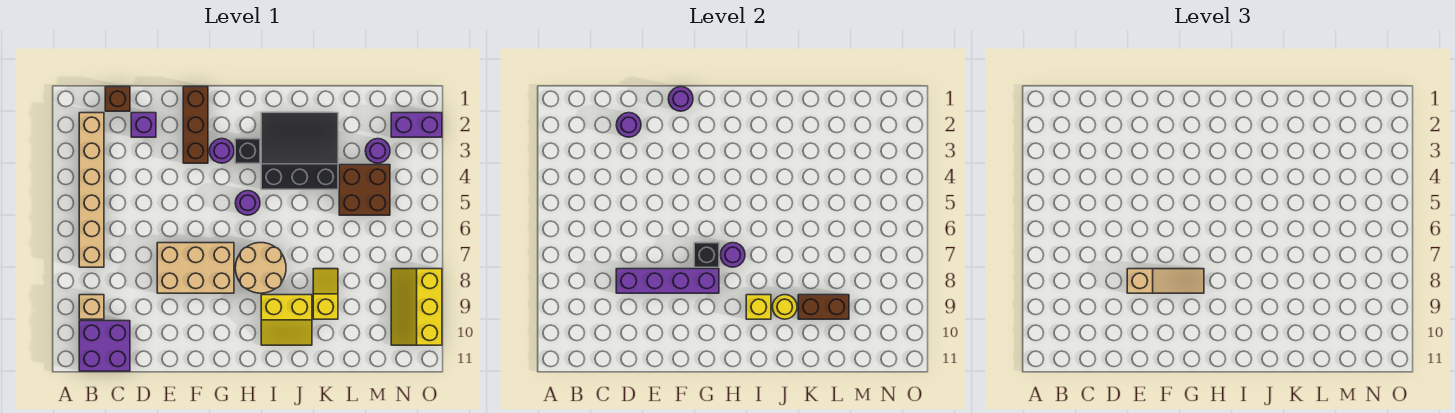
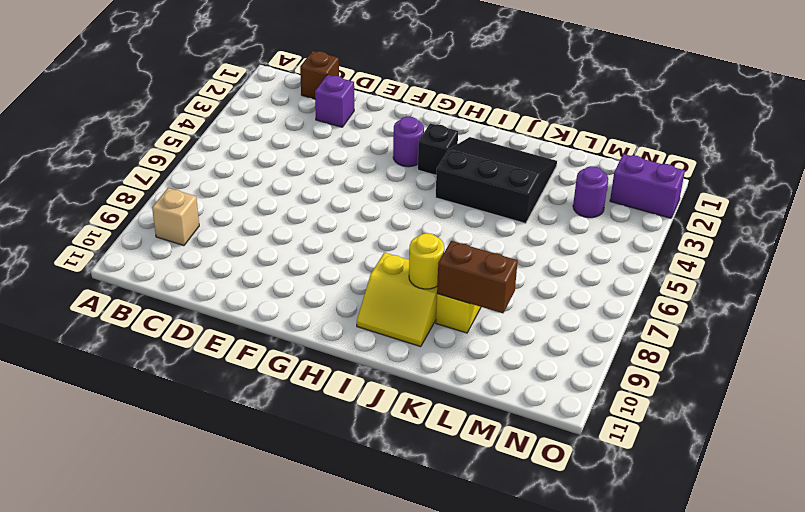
none -> tan 1x6 brick [79,113,104,267]
none -> purple 2x2 brick [79,321,130,371]
none -> tan 2x3 brick [157,243,234,293]

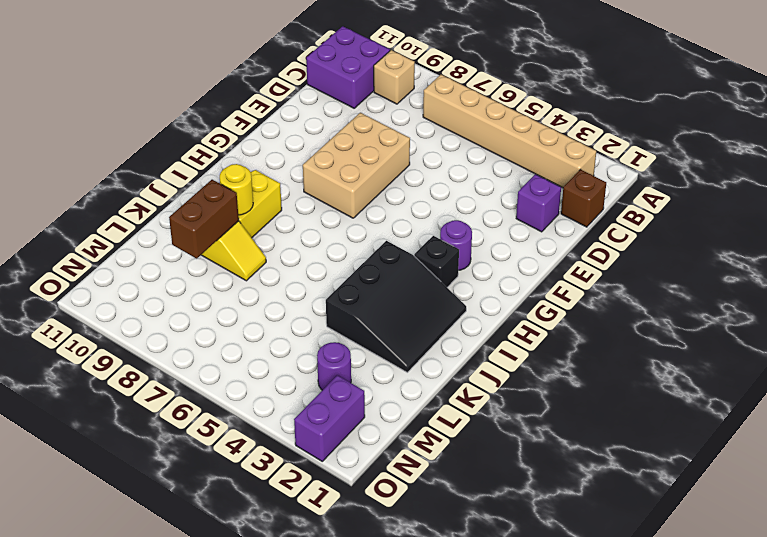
none -> brown 1x3 brick [183,87,208,163]
none -> purple 1x1 round brick [235,191,260,215]
none -> tan 2x2 round brick [235,243,286,293]

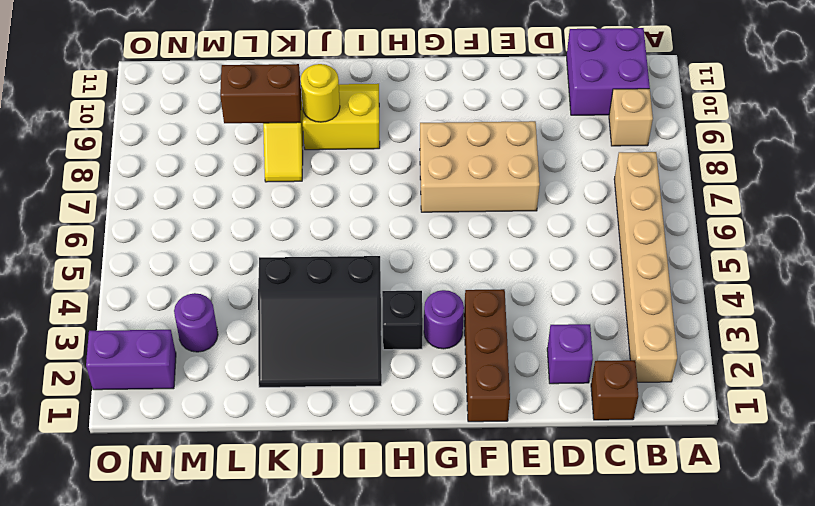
none -> purple 1x1 round brick [235,191,260,215]
none -> tan 2x2 round brick [235,243,286,293]
none -> brown 2x2 brick [339,165,390,215]

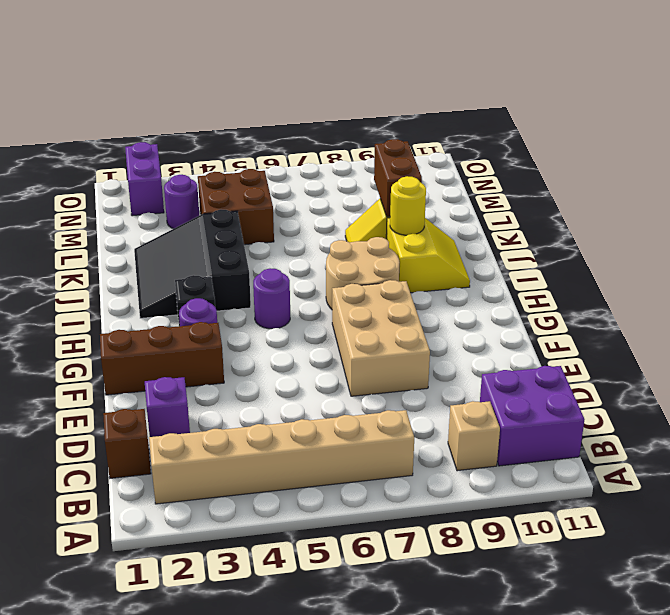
none -> yellow 2x3 slope [391,269,442,345]
none -> purple 1x1 round brick [616,113,641,137]
none -> purple 1x4 brick [616,269,719,293]

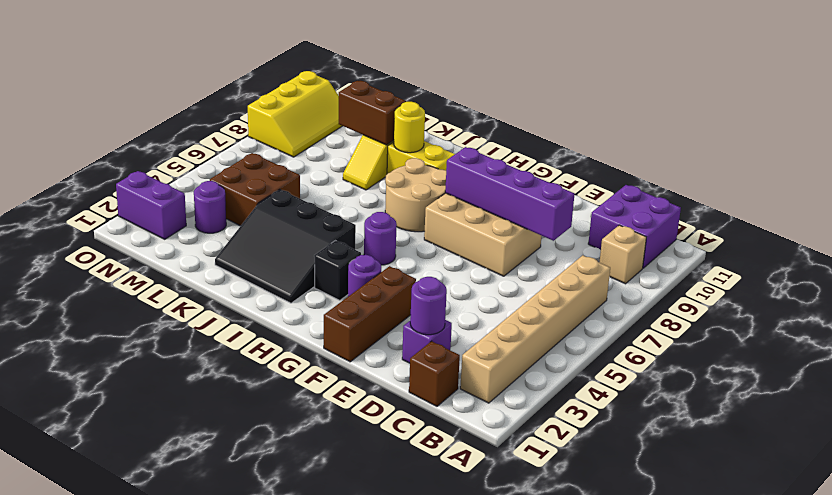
none -> purple 1x1 round brick [668,87,693,111]
none -> black 1x1 brick [694,243,719,267]
none -> purple 1x1 round brick [720,243,745,267]

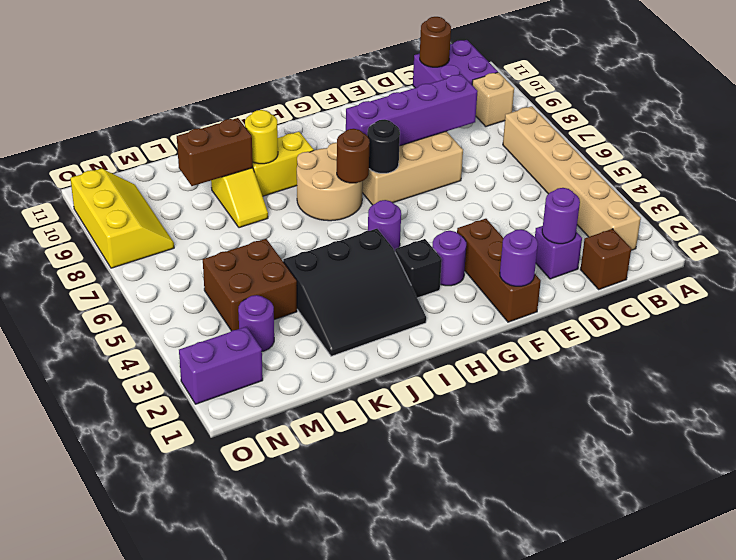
brown 1x1 round brick [420,17,451,67] -> none
black 1x1 round brick [367,120,400,173] -> black 1x1 brick [694,243,719,267]
brown 1x1 round brick [337,129,370,183] -> purple 1x1 round brick [720,243,745,267]
none -> yellow 1x1 brick [746,295,771,319]
none -> tan 1x3 slope [1127,269,1204,293]

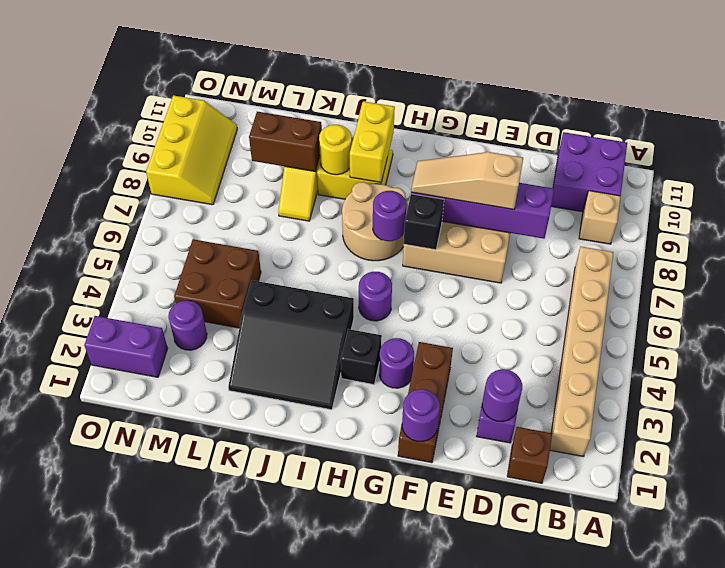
yellow 1x2 brick [350,101,395,182] -> yellow 1x1 brick [746,295,771,319]

